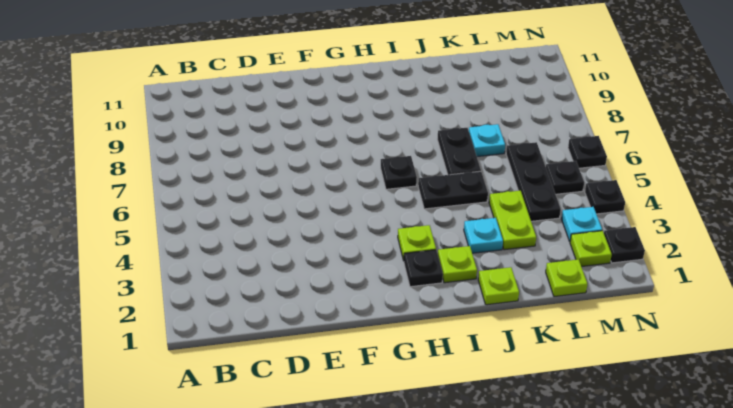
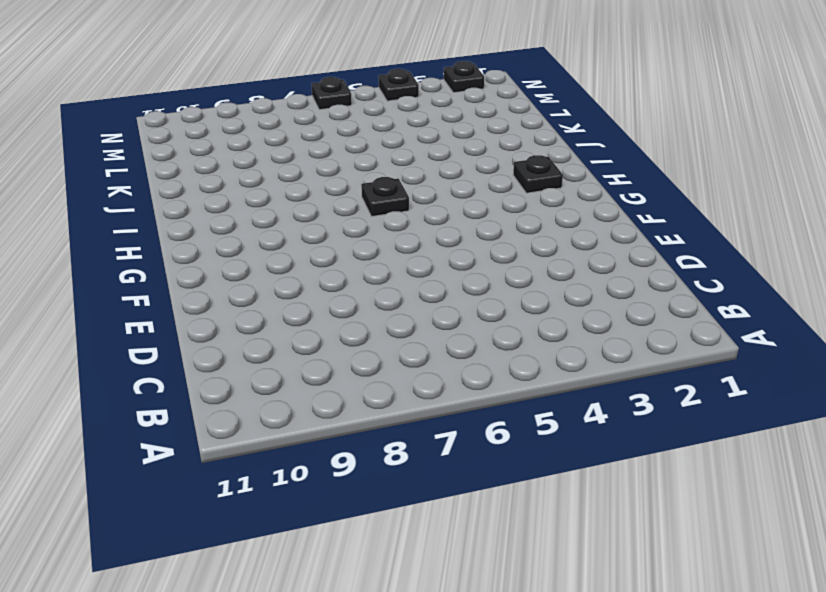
none -> lime 1x1 plate [398,225,436,261]
none -> lime 1x1 plate [438,246,477,283]
none -> black 1x2 plate [418,171,488,209]

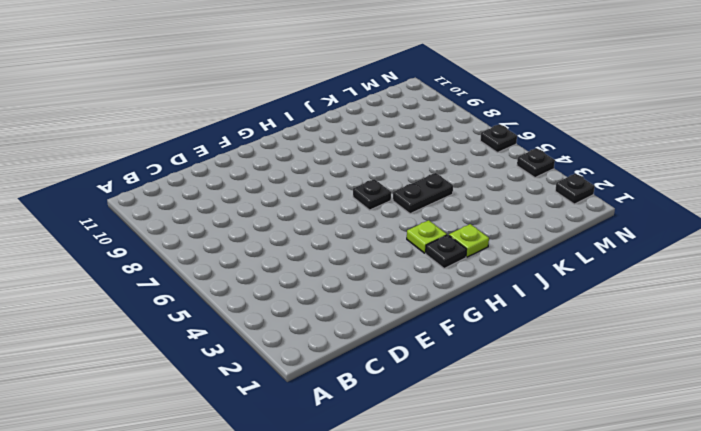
none -> lime 1x1 plate [478,267,519,305]
none -> cyan 1x1 plate [464,218,503,253]
none -> black 1x2 plate [437,128,481,175]

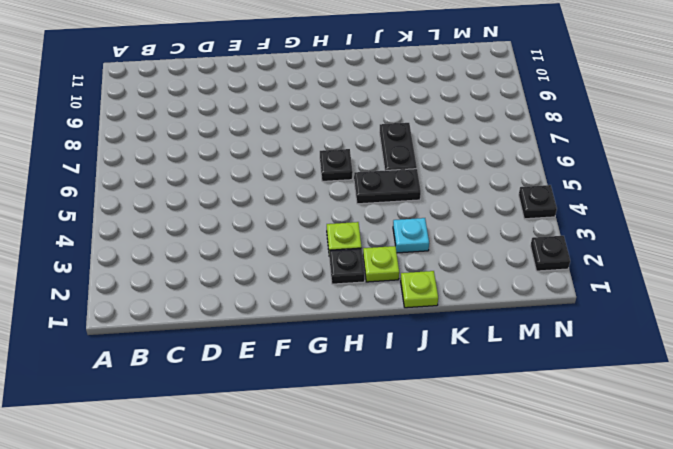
none -> lime 1x2 plate [489,191,536,250]
none -> cyan 1x1 plate [469,124,505,157]
none -> lime 1x1 plate [546,259,587,297]

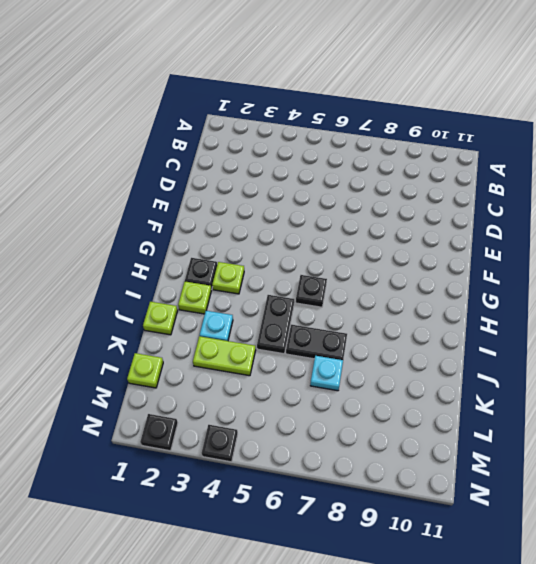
none -> black 1x3 plate [506,142,561,221]
none -> lime 1x1 plate [570,231,612,267]
none -> cyan 1x1 plate [562,207,602,241]

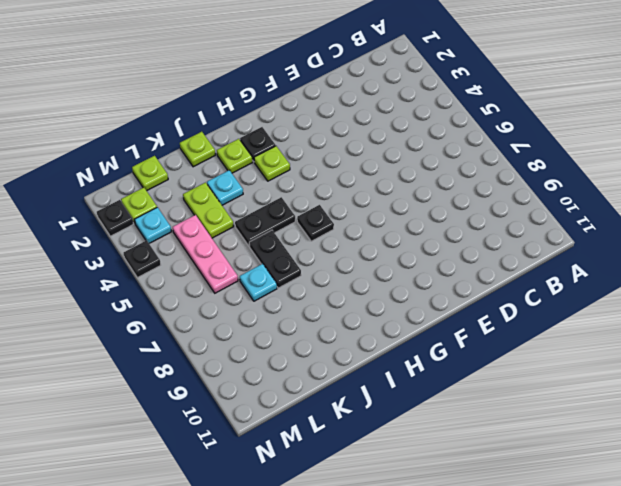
pink 1x3 plate [173,215,238,293] -> black 1x3 plate [506,142,561,221]
none -> black 1x1 plate [546,161,584,194]
none -> black 1x1 plate [568,136,607,168]

